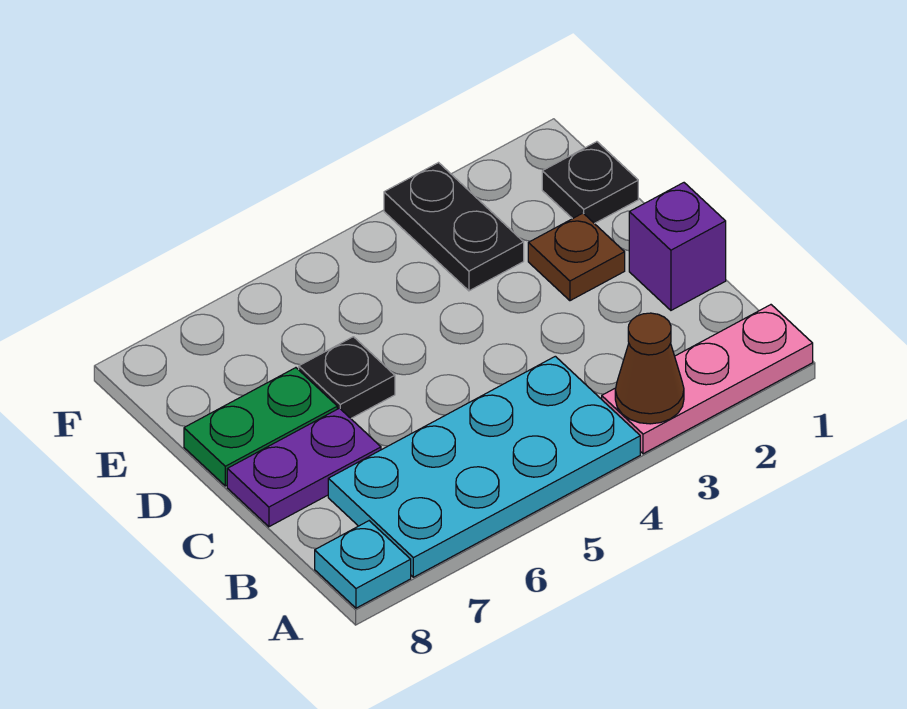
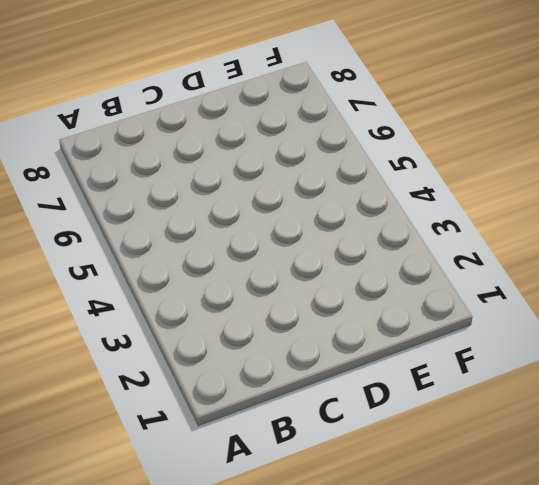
none -> pink 1x3 plate [602,305,813,454]
none -> cyan 2x4 plate [328,356,640,577]

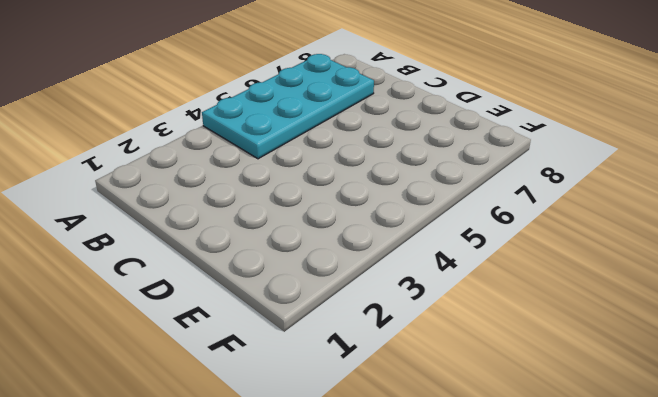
none -> pink 1x3 plate [602,305,813,454]
none -> cyan 1x1 plate [315,521,411,608]

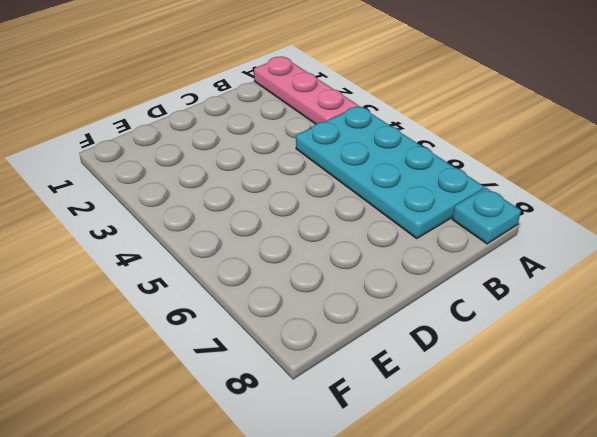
none -> purple 1x1 brick [629,183,726,310]
none -> purple 1x2 plate [227,408,381,527]

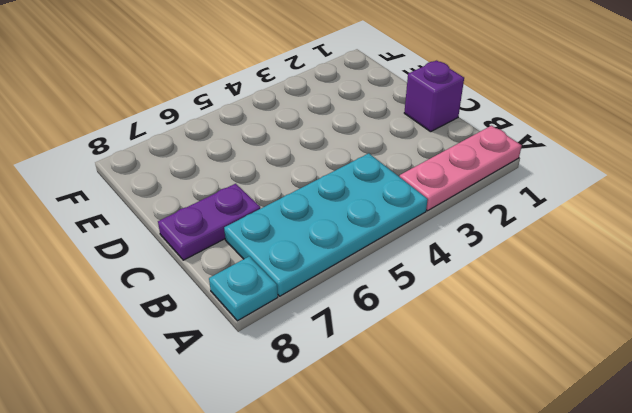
none -> brown 1x1 plate [528,213,625,301]
none -> black 1x1 plate [299,337,395,418]

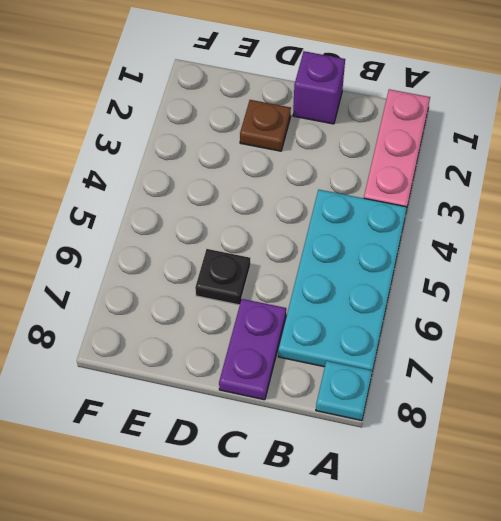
none -> green 1x2 plate [184,368,337,486]
none -> black 1x1 plate [542,142,638,224]

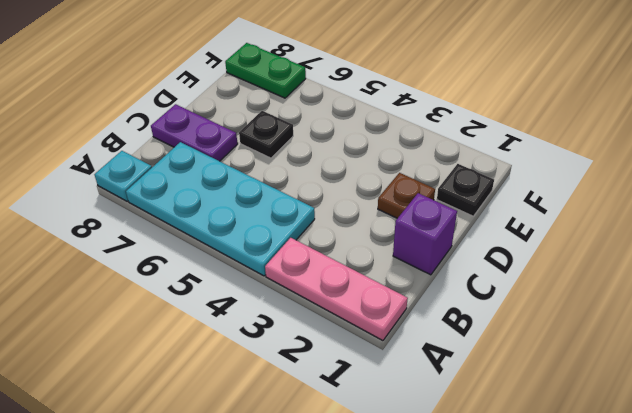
green 1x2 plate [225,43,306,98] -> green 1x2 plate moved to [184,368,337,486]
none -> black 1x2 plate [384,163,524,291]
none -> brown 1x1 cone [615,313,684,424]

